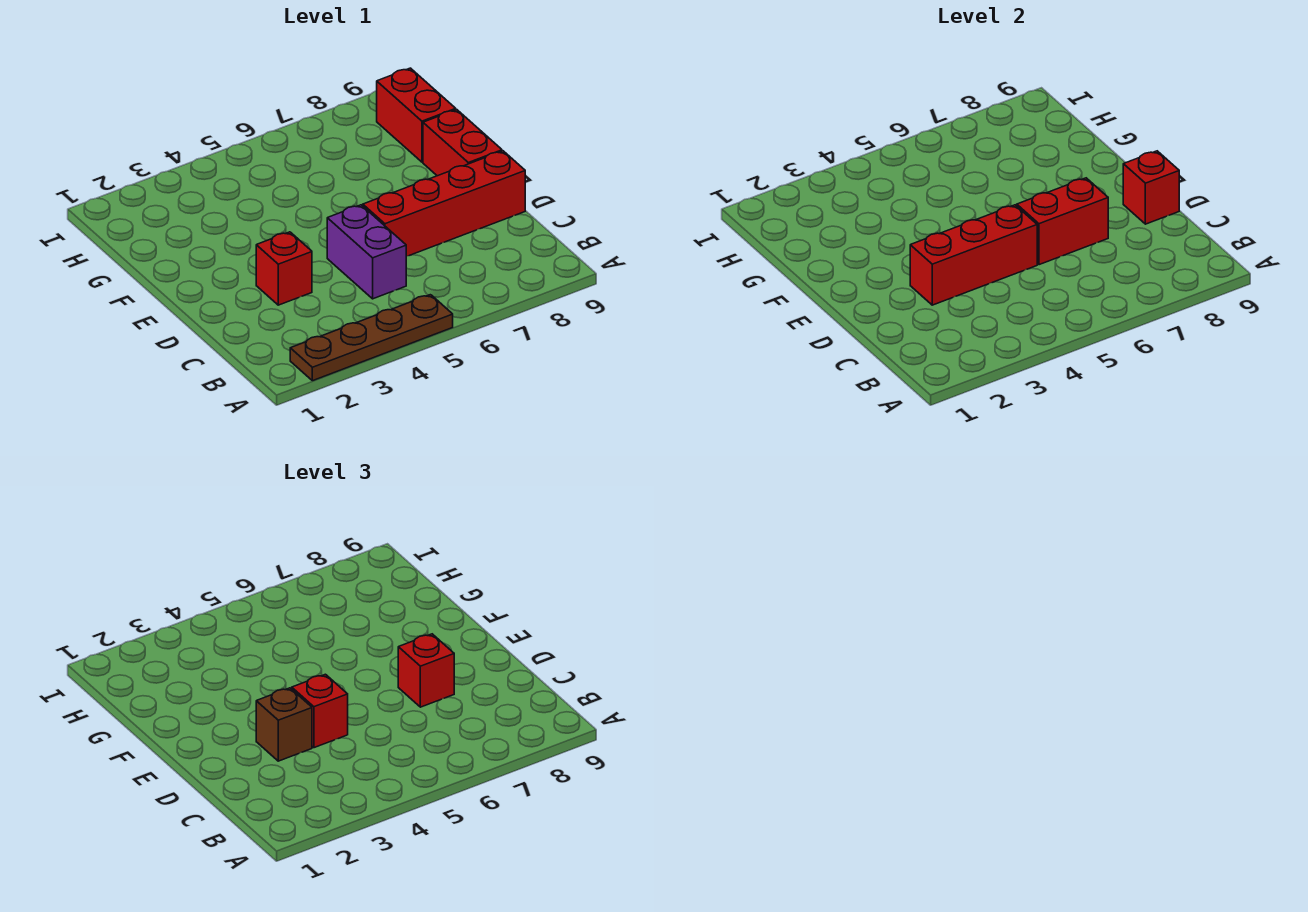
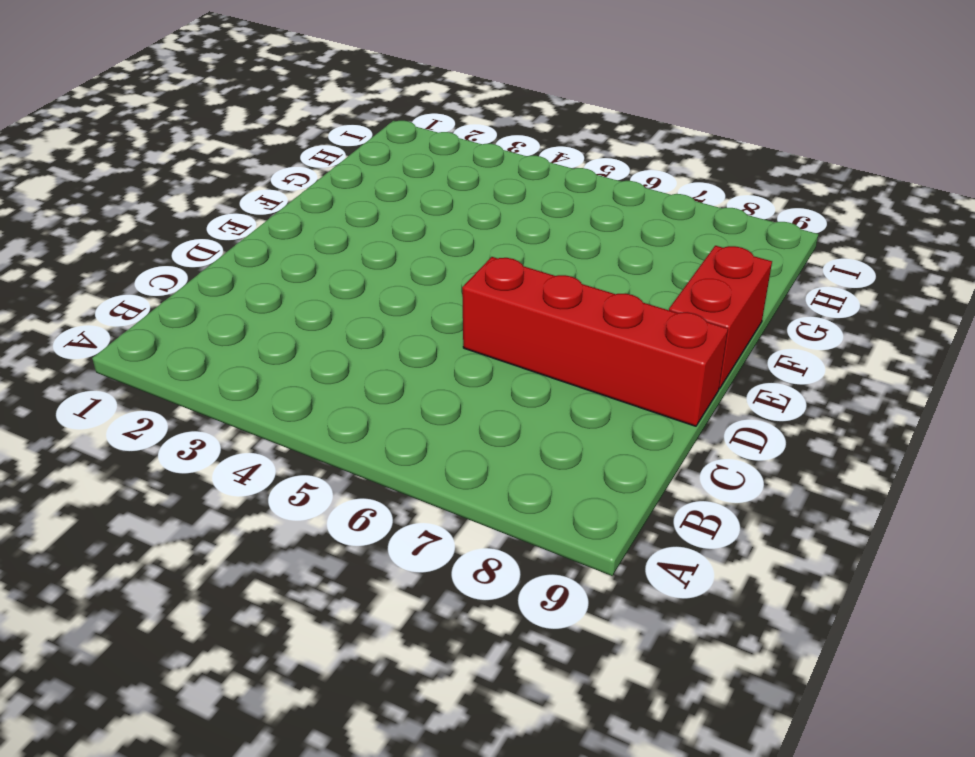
none -> brown 1x4 plate [290,295,453,381]
none -> purple 1x2 brick [327,205,406,299]
none -> red 1x1 brick [256,232,312,305]

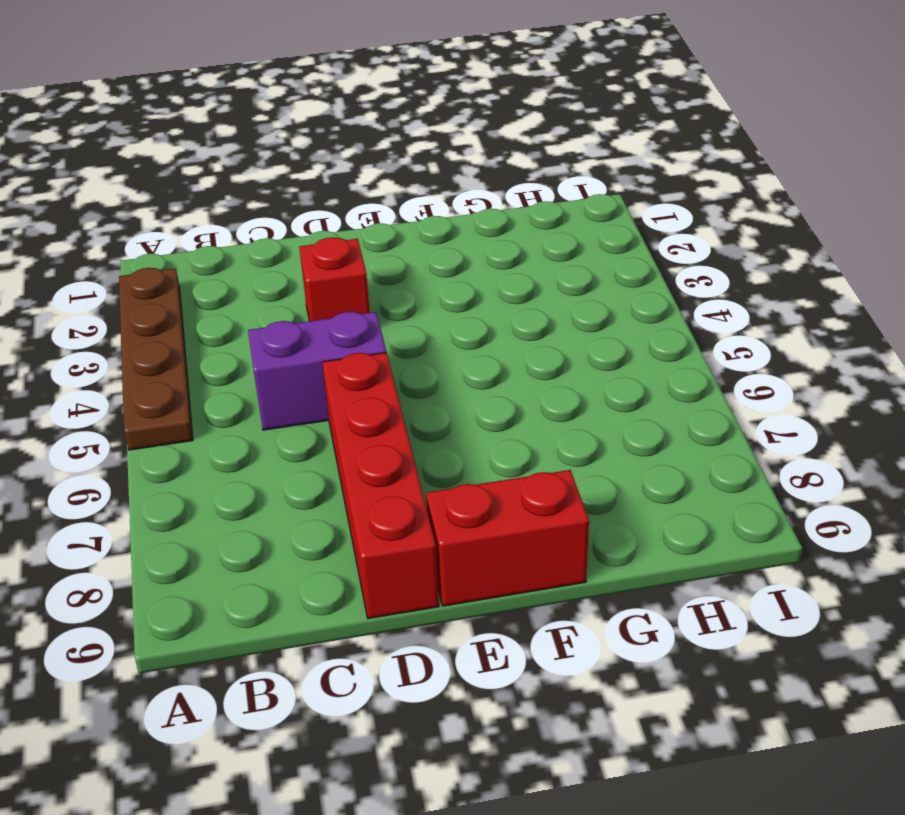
none -> red 1x2 brick [377,68,456,162]
none -> red 1x3 brick [910,205,1037,305]
none -> red 1x2 brick [1017,178,1108,265]

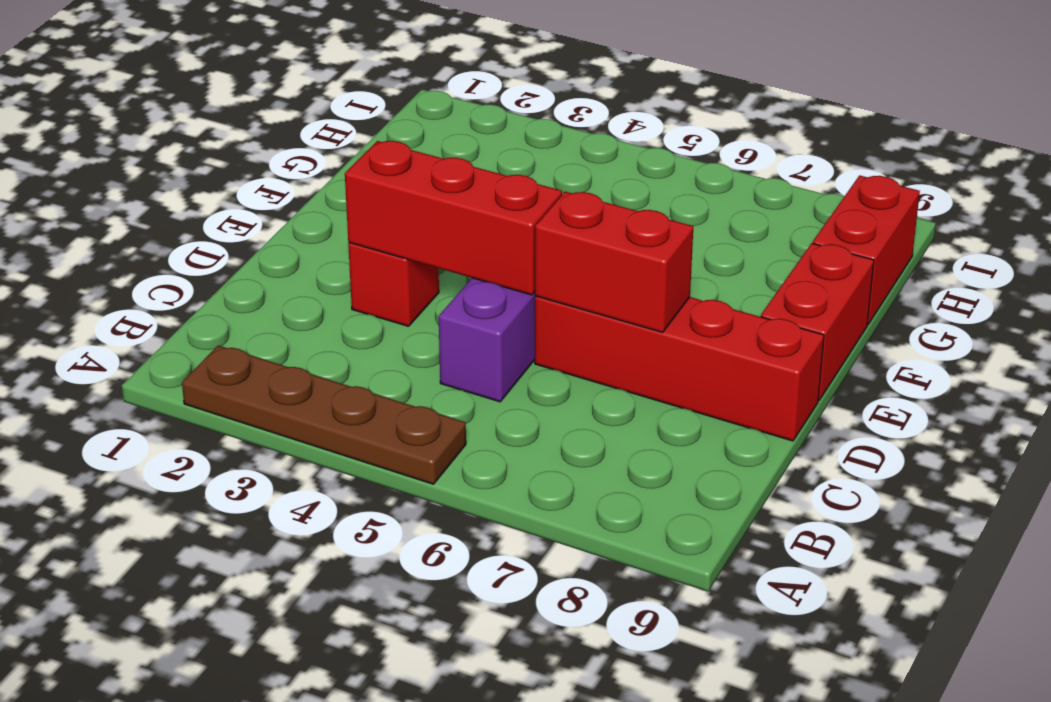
none -> red 1x1 brick [1123,151,1179,224]
none -> brown 1x1 brick [256,688,312,761]
none -> red 1x1 brick [292,674,348,748]

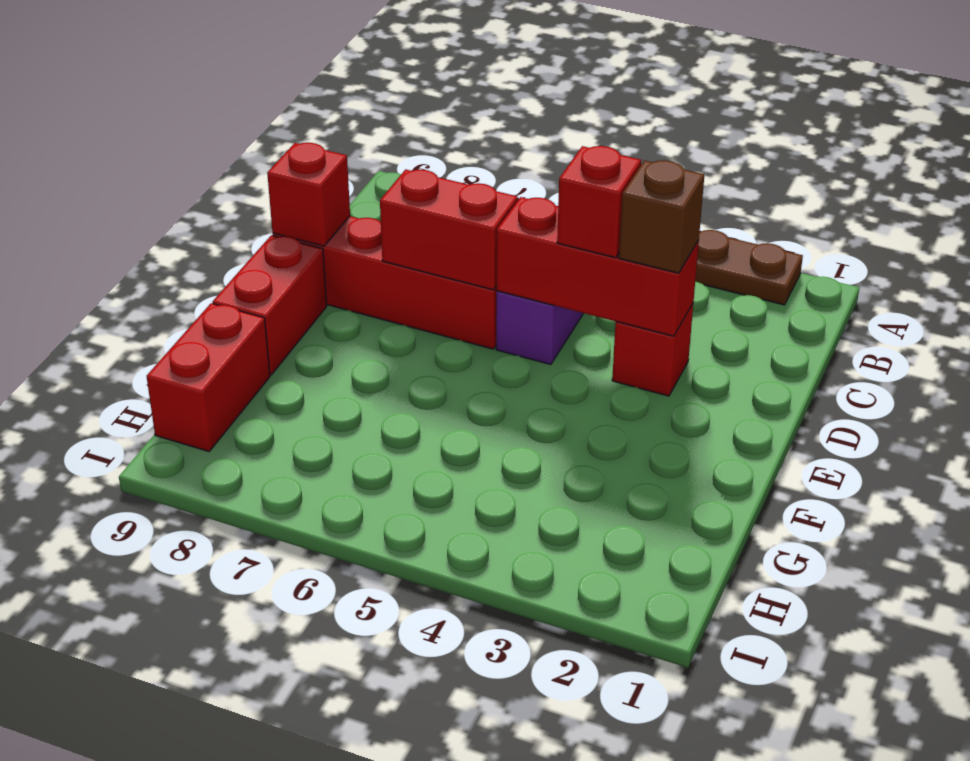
none -> red 1x1 brick [398,634,454,707]

